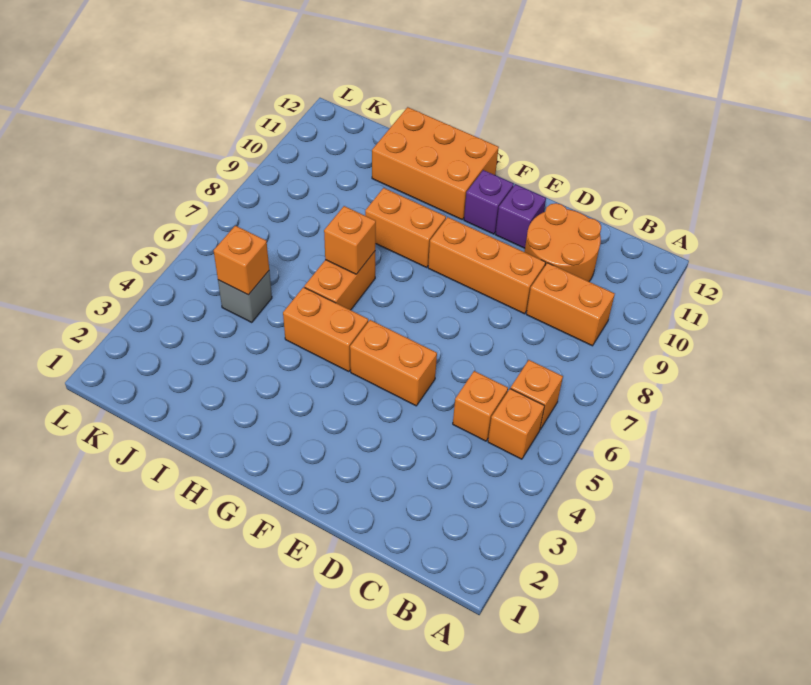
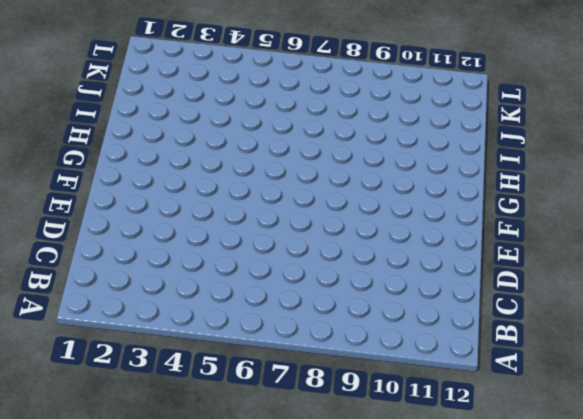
none -> orange 1x1 brick [488,389,544,459]
none -> orange 1x1 brick [511,360,563,429]
none -> orange 1x2 brick [526,263,615,346]

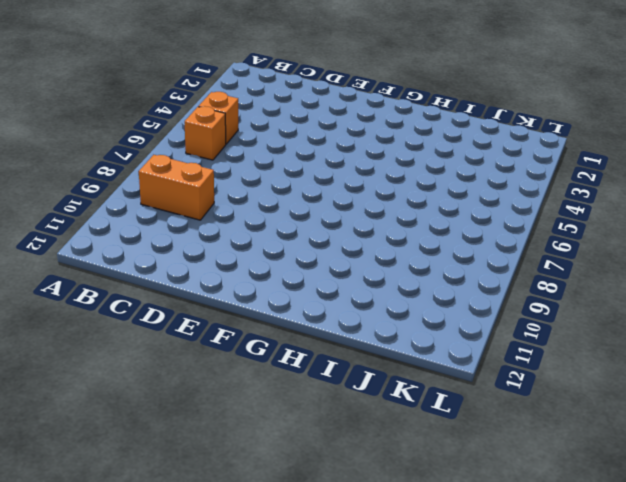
none -> orange 1x1 brick [453,371,508,441]
none -> orange 2x2 round brick [525,203,601,281]
none -> orange 1x3 brick [428,217,546,314]

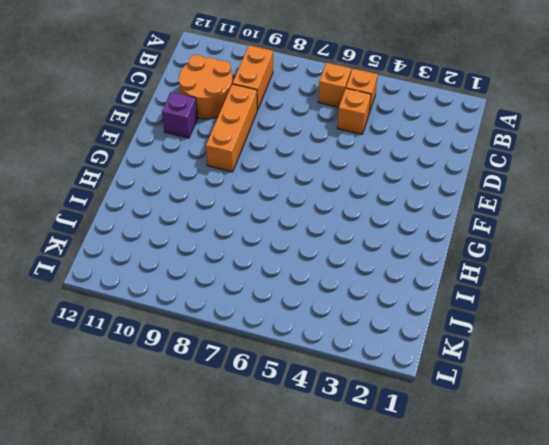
none -> orange 1x2 brick [350,320,437,406]
none -> purple 1x1 brick [464,170,514,234]
none -> orange 1x2 brick [283,287,368,372]

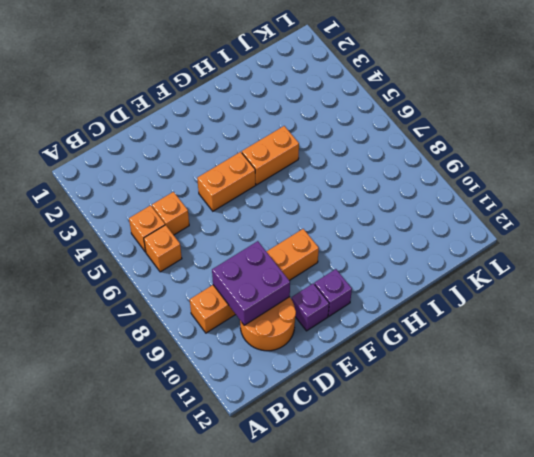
purple 2x2 brick [212,241,290,325] -> none
none -> orange 1x2 brick [365,188,446,267]
none -> orange 2x3 brick [372,107,499,219]
none -> orange 1x2 brick [304,252,375,310]

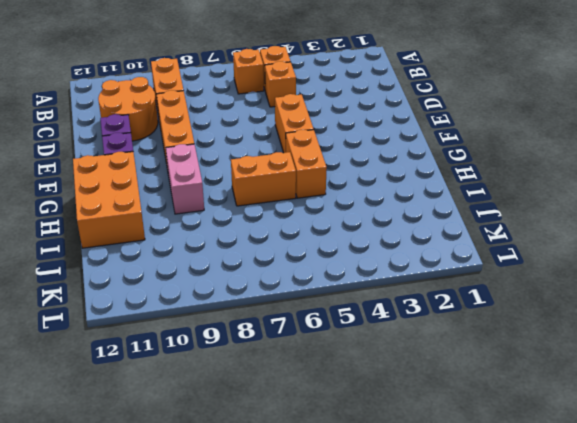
pink 1x2 brick [166,144,204,214] -> orange 1x2 brick [365,188,446,267]
none -> grey 1x1 brick [218,271,272,323]
none -> orange 1x1 brick [324,206,376,274]
none -> orange 1x1 brick [214,226,269,295]

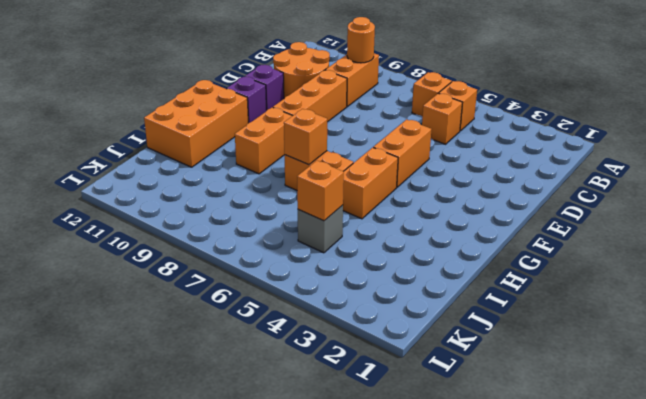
orange 1x1 round brick [347,17,375,63] -> none

